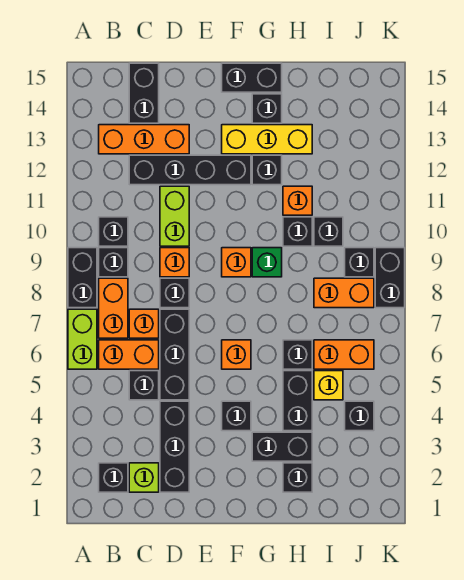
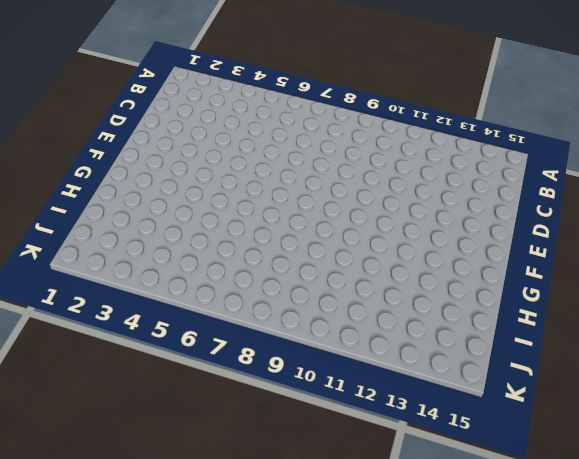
none -> lime 1x2 brick [68,309,97,369]
none -> black 1x2 brick [68,248,97,308]
none -> black 1x1 brick [99,463,128,492]
none -> orange 1x2 brick [99,340,159,369]

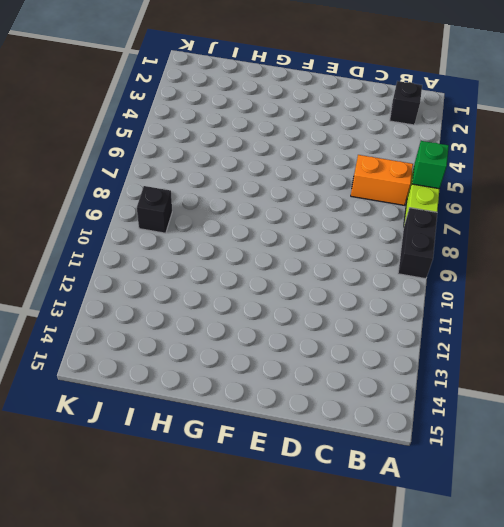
green 1x1 brick [412,141,449,189] -> green 1x1 brick moved to [252,248,282,277]
none -> orange 1x2 brick [99,278,128,338]
none -> black 1x1 brick [99,248,128,277]
none -> black 1x1 brick [99,217,128,246]
none -> orange 1x3 brick [99,125,189,154]

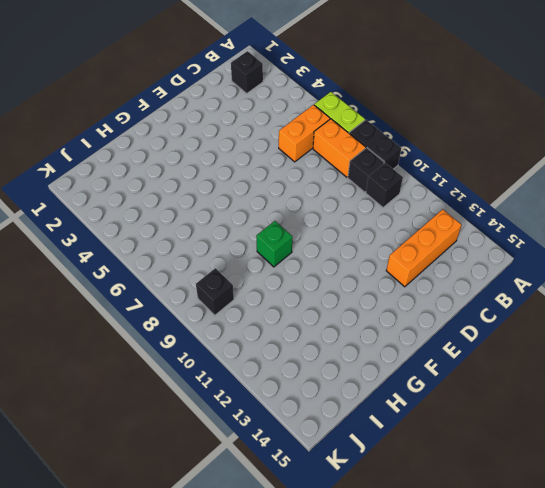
none -> lime 1x1 brick [129,463,159,492]
none -> black 1x1 brick [129,371,159,400]
none -> orange 1x1 brick [129,309,159,338]
none -> black 1x4 brick [129,155,251,185]

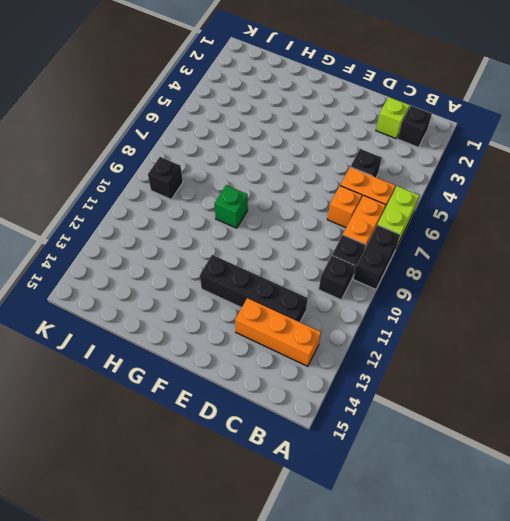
none -> black 1x2 brick [129,63,159,123]
none -> black 1x3 brick [160,401,189,492]
none -> black 1x3 brick [160,309,189,400]
none -> black 1x1 brick [160,278,189,308]

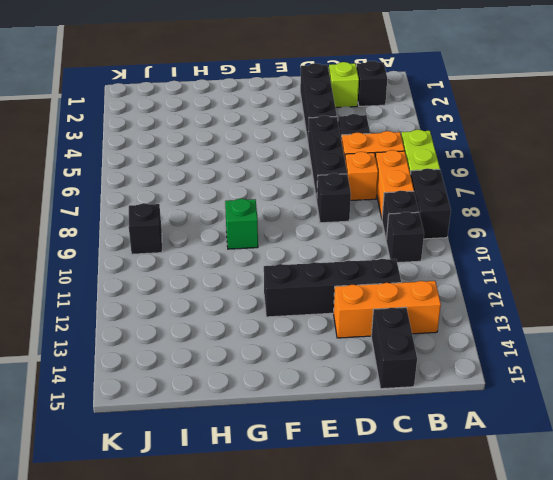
none -> orange 1x1 brick [160,248,189,277]
none -> lime 1x2 brick [160,186,189,246]
none -> black 1x1 brick [222,401,251,431]
none -> orange 1x1 brick [222,340,251,369]

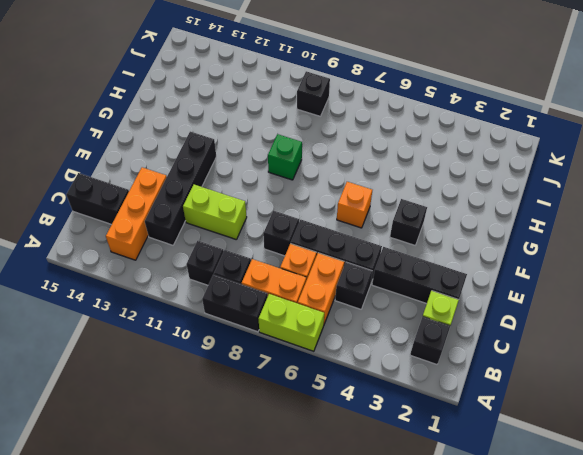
none -> orange 1x1 brick [160,248,189,277]
none -> orange 1x1 brick [222,248,251,277]
none -> yellow 1x3 brick [222,125,312,154]
none -> black 1x2 brick [222,63,282,92]

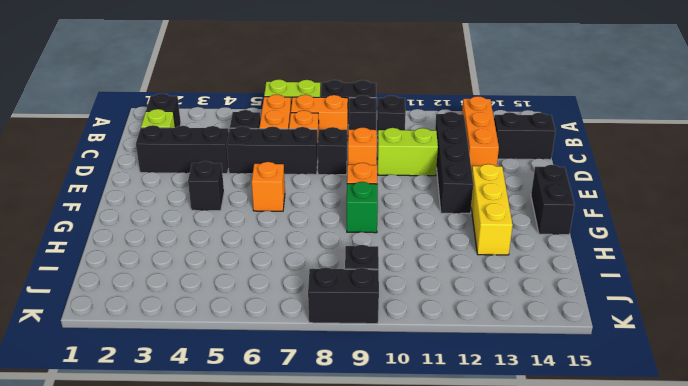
none -> black 1x2 brick [252,432,312,461]
none -> black 1x1 brick [252,155,282,185]
none -> black 1x1 brick [252,94,282,123]
none -> black 1x1 brick [283,463,312,492]

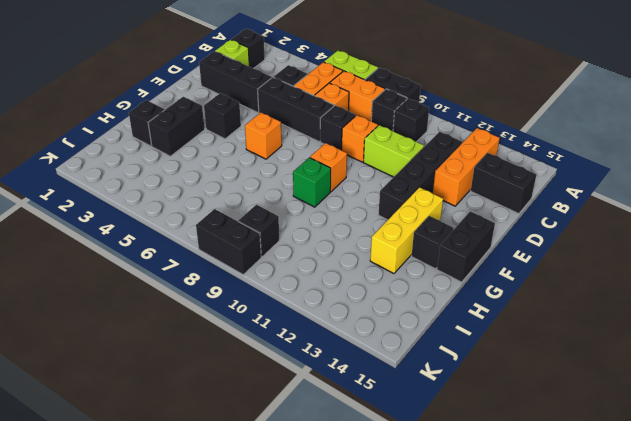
none -> black 1x1 brick [252,155,282,185]
none -> black 1x2 brick [283,371,312,431]
none -> black 1x1 brick [283,340,312,369]
none -> black 1x1 brick [283,217,312,246]

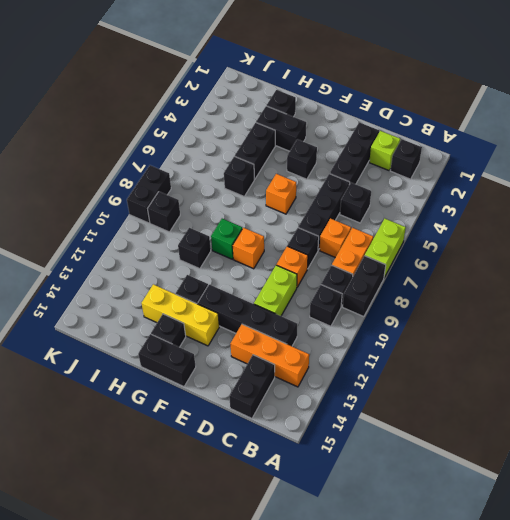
none -> orange 1x2 brick [99,340,159,369]
none -> orange 1x1 brick [283,186,312,215]
none -> yellow 1x1 brick [314,371,343,400]
none -> orange 1x2 brick [314,340,374,369]

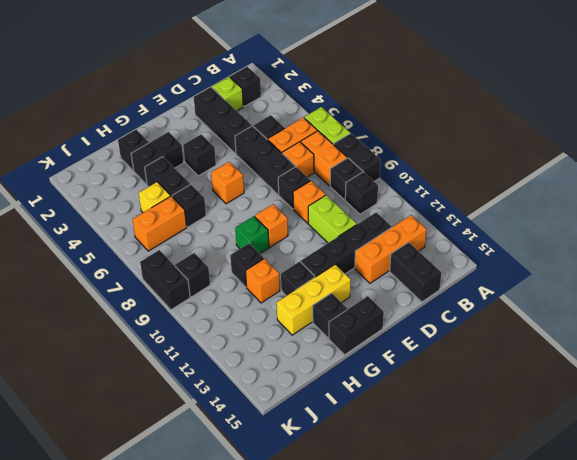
none -> orange 1x2 brick [314,278,374,308]
none -> black 1x1 brick [314,217,343,246]
none -> black 1x1 brick [345,401,374,431]

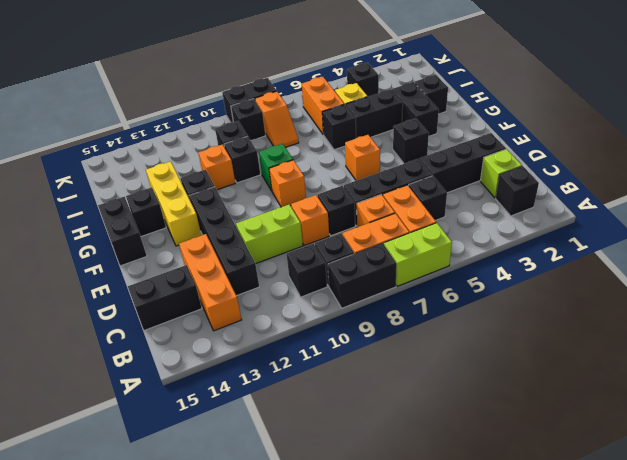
orange 1x2 slope [255,91,299,147] -> orange 1x2 brick [314,278,374,308]

